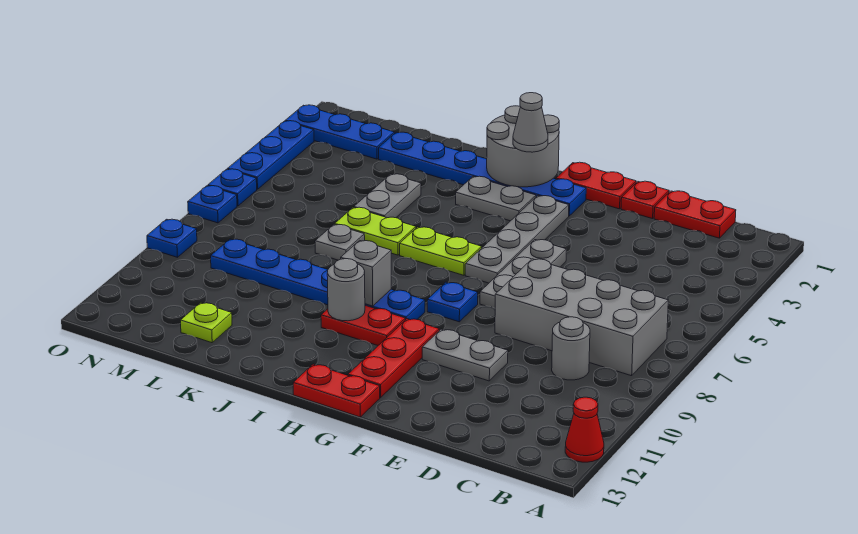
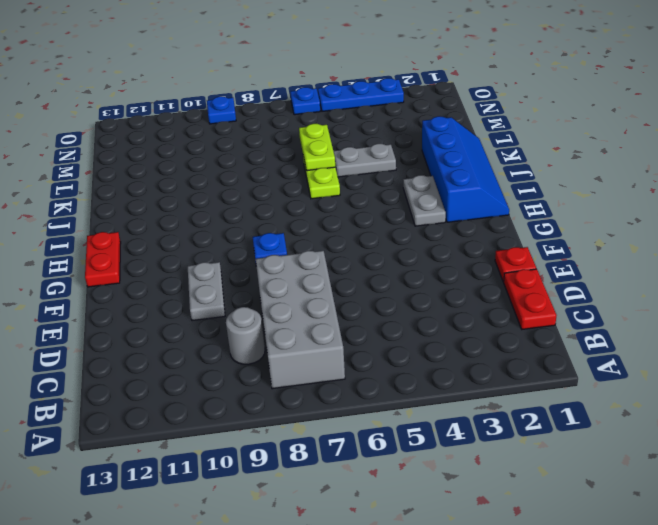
blue 2x4 slope [422,116,509,222] -> blue 1x6 plate [379,132,586,216]
lime 1x2 plate [299,124,335,171] -> lime 1x2 plate moved to [400,227,482,275]
none -> red 1x1 cone [565,397,604,462]
none -> red 1x2 plate [556,162,636,209]
none -> grey 1x3 plate [480,240,566,308]
none -> grey 1x4 plate [465,196,569,283]

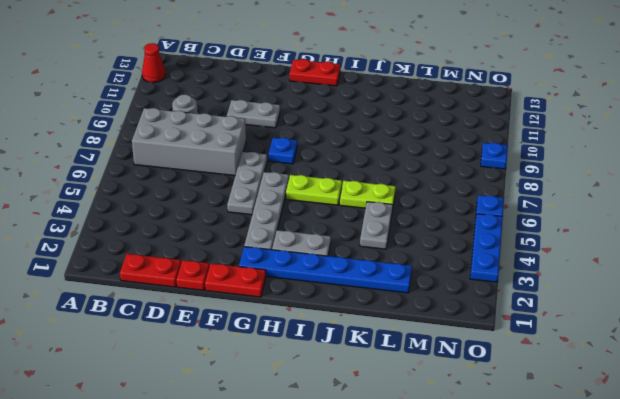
none -> red 1x3 plate [348,319,439,397]
none -> blue 1x6 plate [211,239,425,320]
none -> red 1x2 plate [321,305,405,345]
none -> grey 1x1 plate [315,224,365,260]

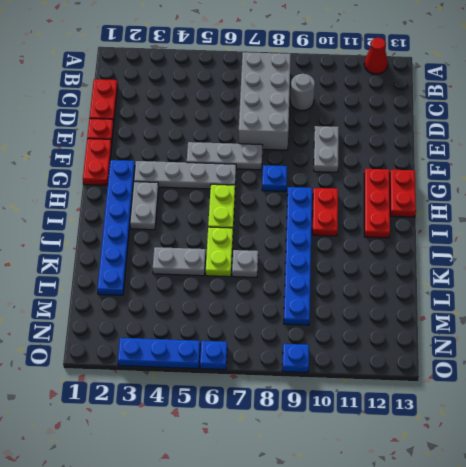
red 1x3 plate [364,169,390,238] -> red 1x3 plate turned to [348,319,439,397]
none -> lime 1x1 plate [181,303,232,343]
none -> blue 1x3 plate [285,105,394,159]
none -> blue 1x1 plate [188,186,237,223]
none -> grey 2x2 round brick [487,106,559,187]

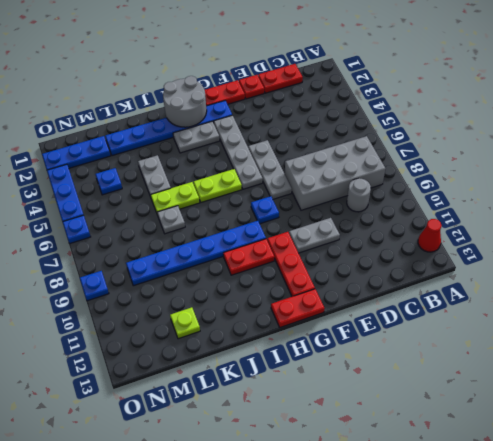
blue 1x1 plate [95,168,122,195] -> blue 1x1 plate moved to [188,186,237,223]
none -> grey 1x1 brick [341,240,391,306]
none -> grey 1x1 round brick [327,259,365,321]
none -> grey 1x1 cone [513,93,548,152]

